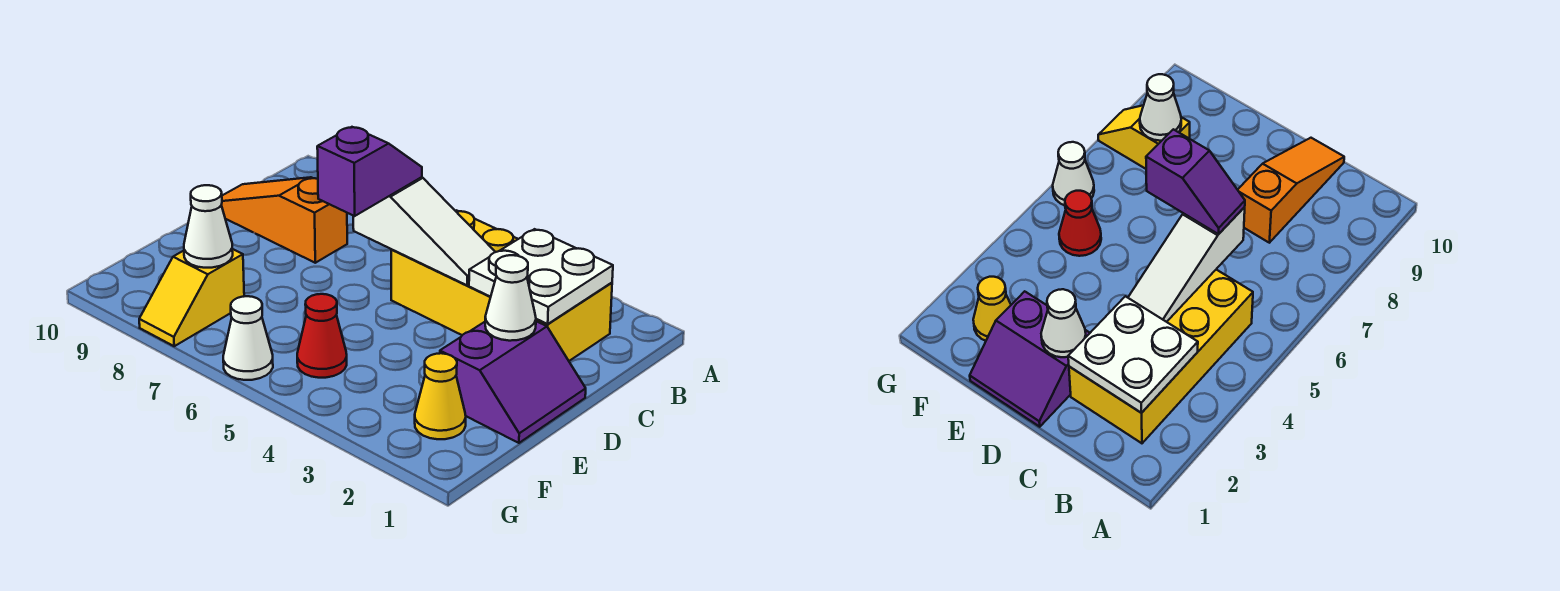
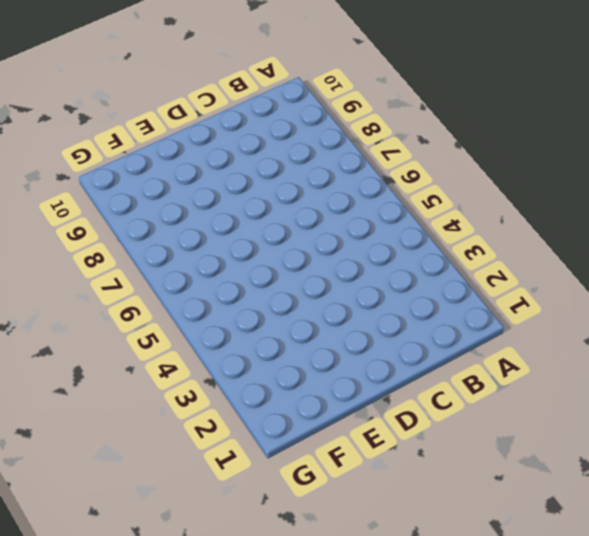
none -> yellow 2x4 brick [391,210,612,361]
none -> orange 1x3 slope [222,177,347,263]
none -> purple 2x2 slope [440,321,586,443]

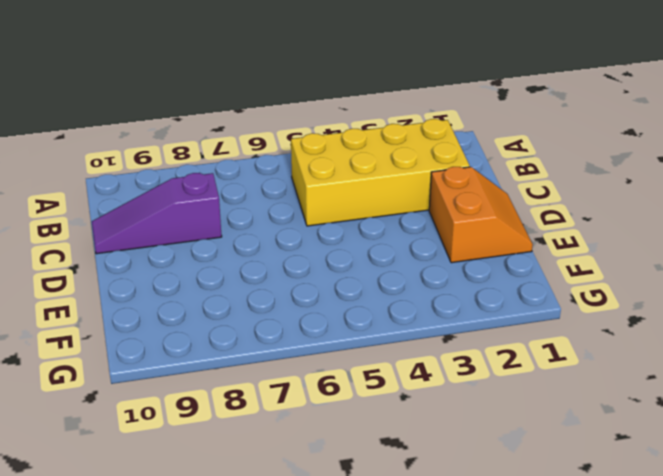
purple 1x3 slope [92,173,222,254] -> orange 1x3 slope [222,177,347,263]
orange 2x2 slope [429,167,533,263] -> purple 2x2 slope [440,321,586,443]
none -> yellow 1x1 cone [415,353,466,439]
none -> red 1x1 cone [297,294,347,378]
none -> yellow 1x2 slope [139,249,244,346]

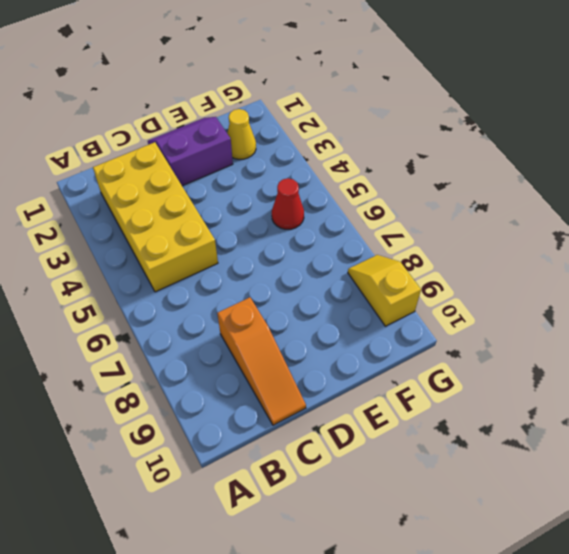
yellow 1x2 slope [348,255,421,326] -> yellow 1x2 slope turned to [139,249,244,346]
none -> white 1x1 cone [223,296,273,380]
none -> white 2x2 plate [469,229,613,324]
none -> white 1x3 slope [353,177,495,285]

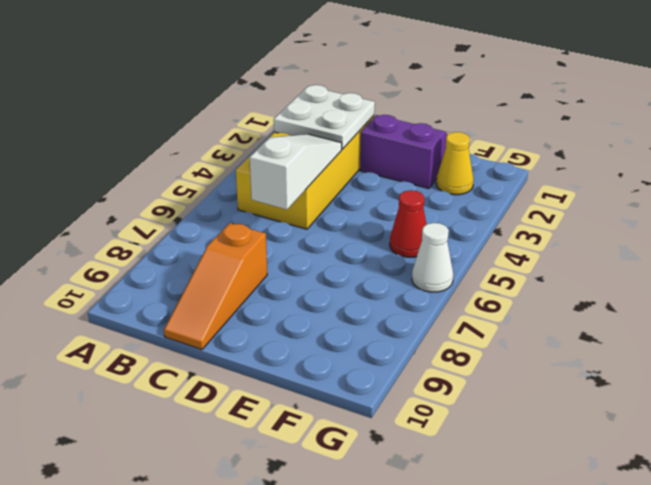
none -> yellow 1x2 slope [139,249,244,346]
none -> white 1x1 cone [485,255,536,341]
none -> white 1x1 cone [184,185,233,268]

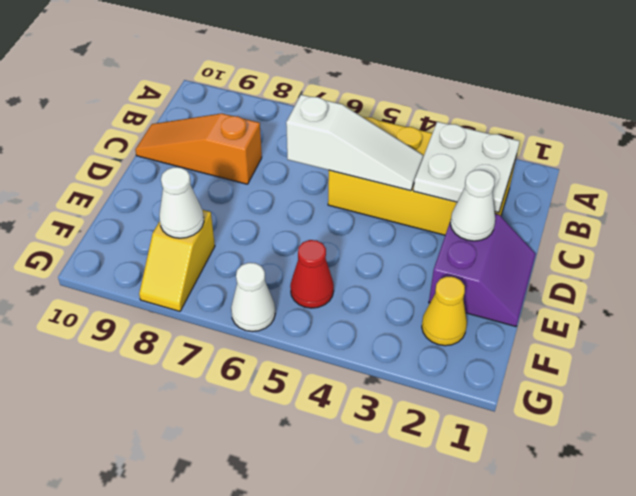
none -> purple 1x2 slope [317,127,422,216]

